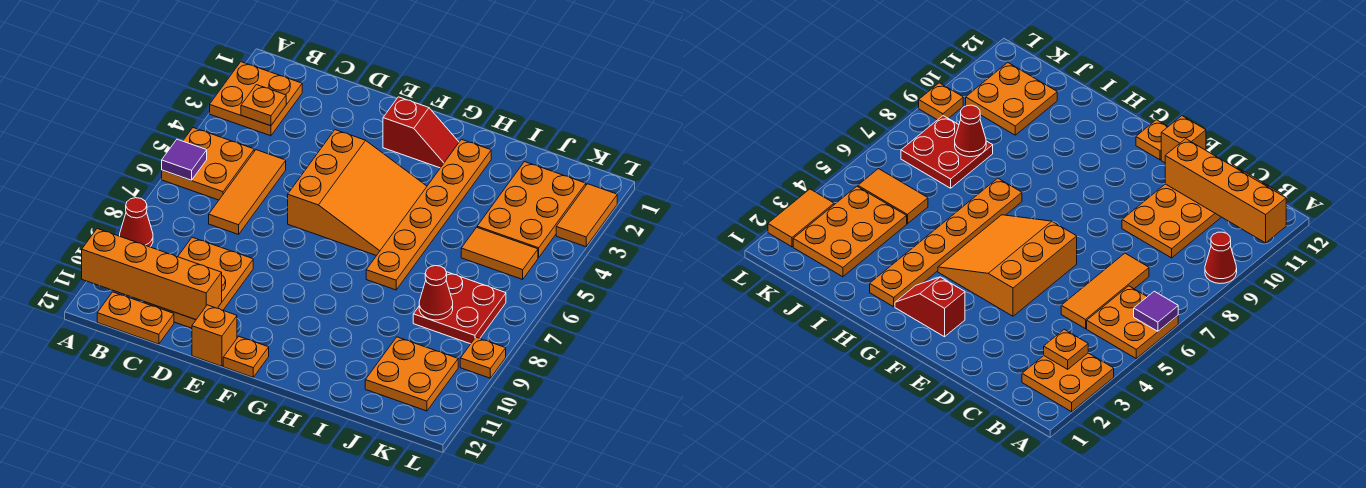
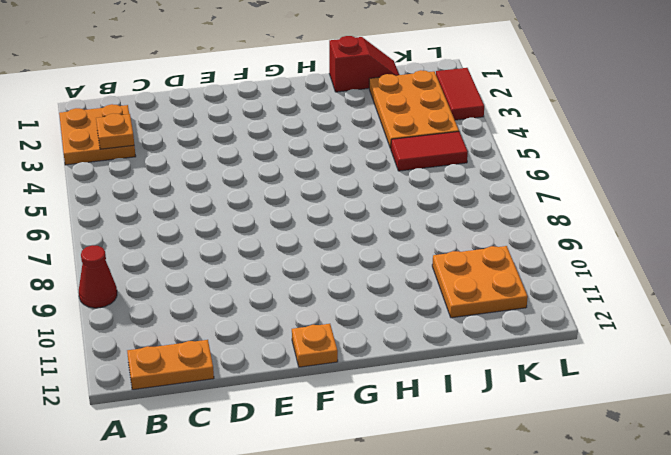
red 1x2 slope [329,36,399,92] -> red 1x2 slope moved to [383,97,459,168]
red 1x2 tile [391,132,468,171] -> orange 1x2 tile [461,227,538,279]
red 1x2 tile [436,68,484,120] -> orange 1x2 tile [556,184,617,247]
none -> orange 2x2 plate [162,128,254,200]
none -> orange 1x3 tile [209,150,286,234]
none -> orange 2x3 plate [145,237,253,328]

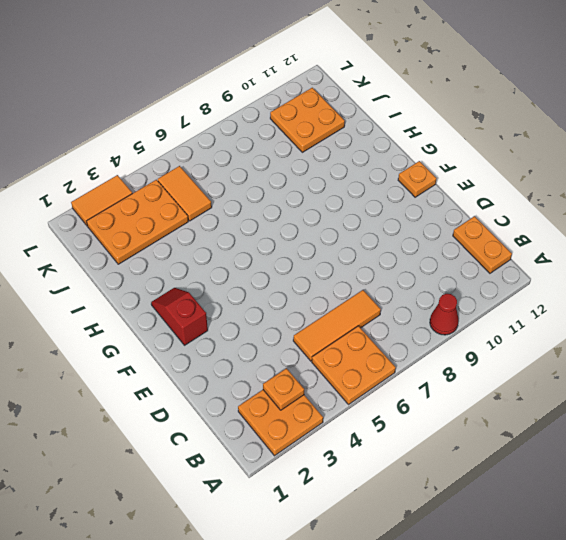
none -> orange 2x3 plate [145,237,253,328]
none -> orange 3x3 slope [288,130,427,256]
none -> orange 1x1 brick [192,305,237,366]

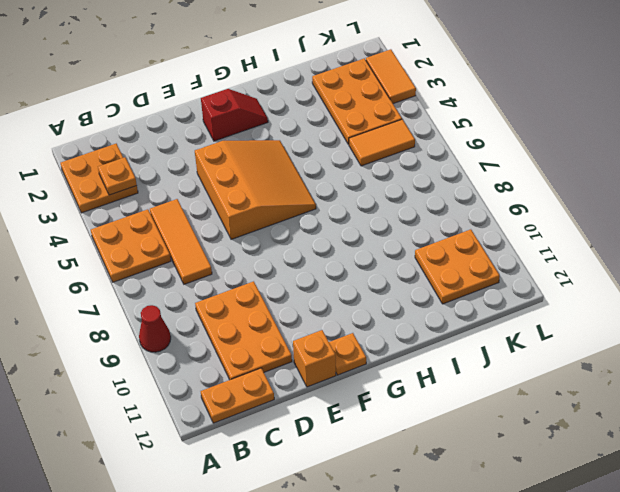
none -> orange 1x6 plate [366,139,491,290]
none -> red 2x2 plate [413,272,506,344]
none -> orange 1x1 plate [460,337,506,378]

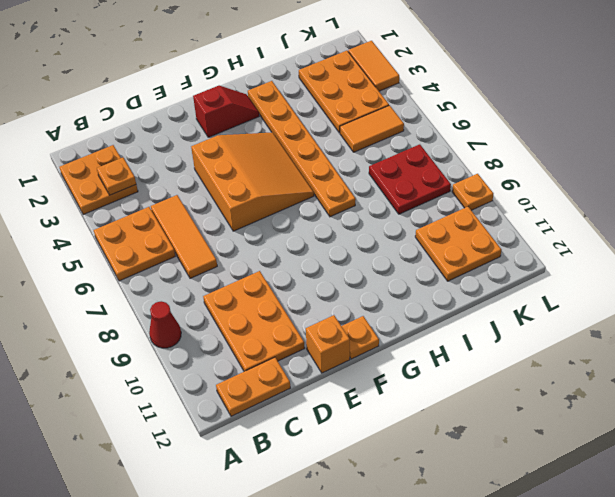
none -> purple 1x1 tile [162,139,207,180]
none -> orange 1x4 brick [82,229,222,320]
none -> red 1x1 cone [419,266,453,320]

